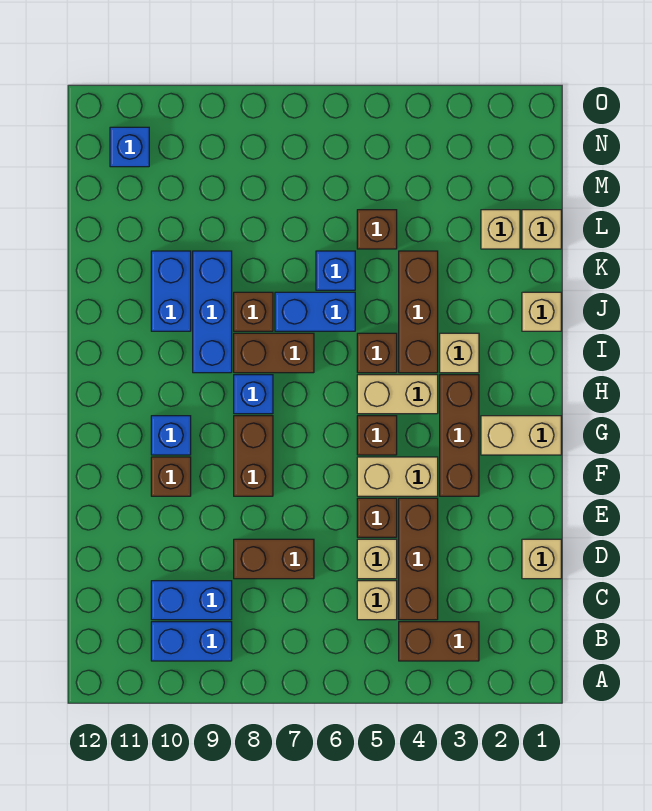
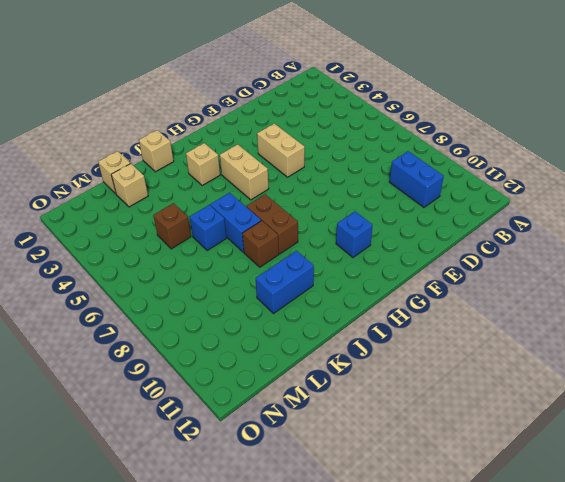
none -> brown 1x2 brick [399,622,479,661]
none -> blue 1x2 brick [151,622,232,661]
none -> brown 1x3 brick [399,498,438,620]
none -> tan 1x1 brick [357,581,397,620]

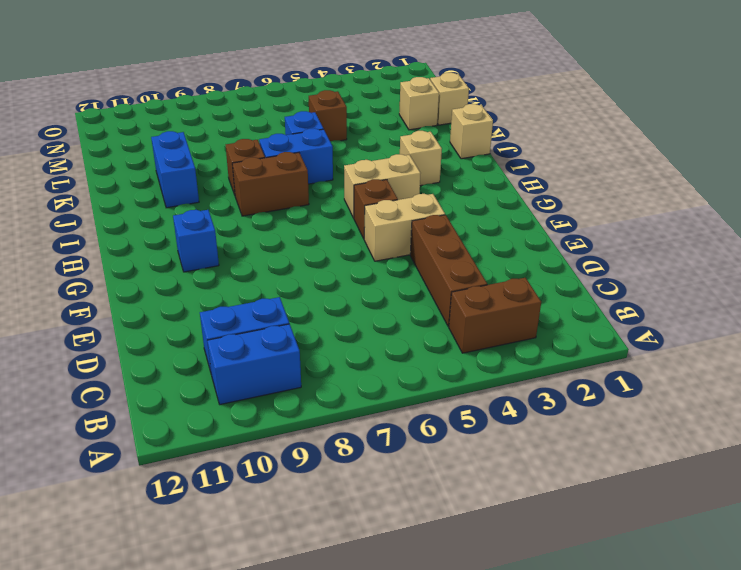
none -> tan 1x1 brick [357,581,397,620]
none -> tan 1x1 brick [522,539,561,579]
none -> tan 1x1 brick [357,539,397,579]
none -> brown 1x2 brick [234,539,314,579]

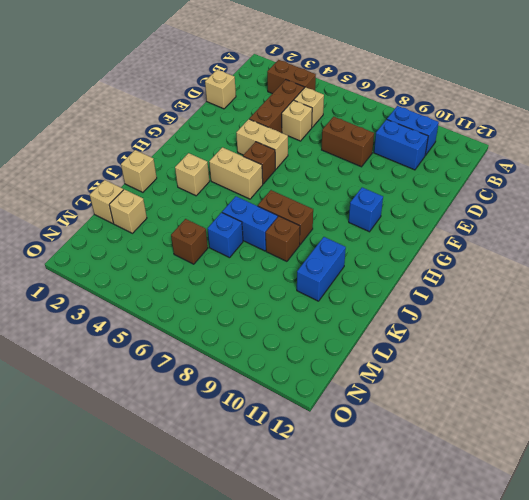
none -> brown 1x1 brick [357,498,397,537]
none -> brown 1x3 brick [440,375,479,496]
none -> brown 1x2 brick [234,416,273,496]
none -> brown 1x1 brick [151,457,191,496]

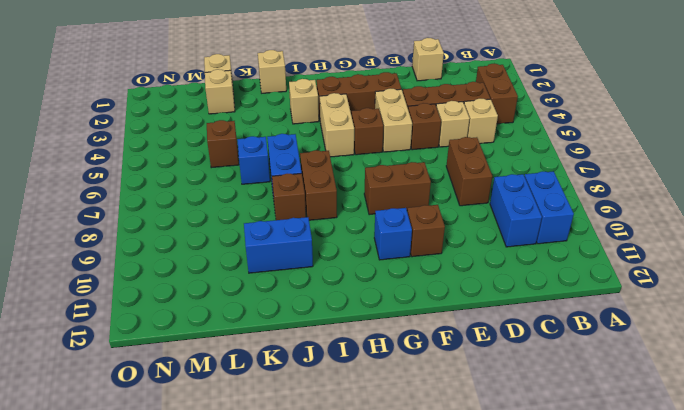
none -> tan 1x2 brick [481,416,561,455]
none -> blue 1x1 brick [234,375,273,414]
none -> brown 1x3 brick [399,251,438,373]
none -> brown 1x1 brick [357,333,397,373]

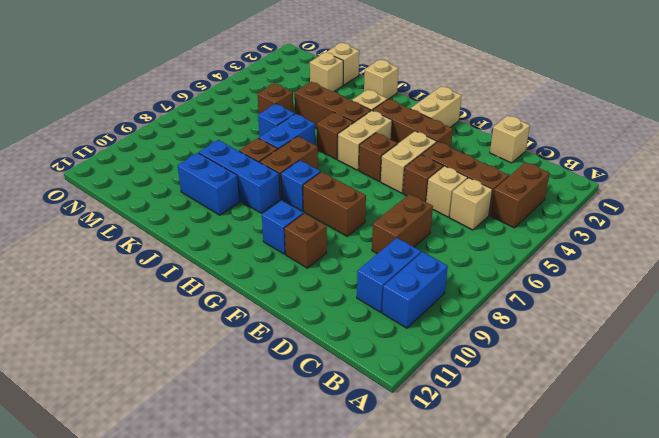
none -> blue 1x1 brick [110,127,149,167]

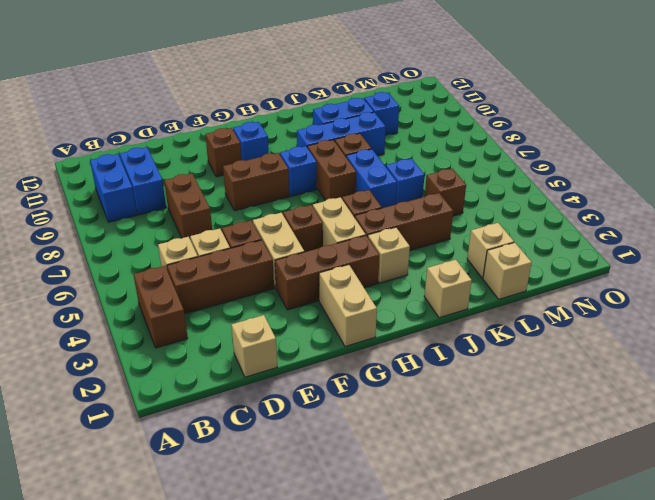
blue 1x1 brick [364,92,399,136] -> blue 1x1 brick moved to [110,127,149,167]

